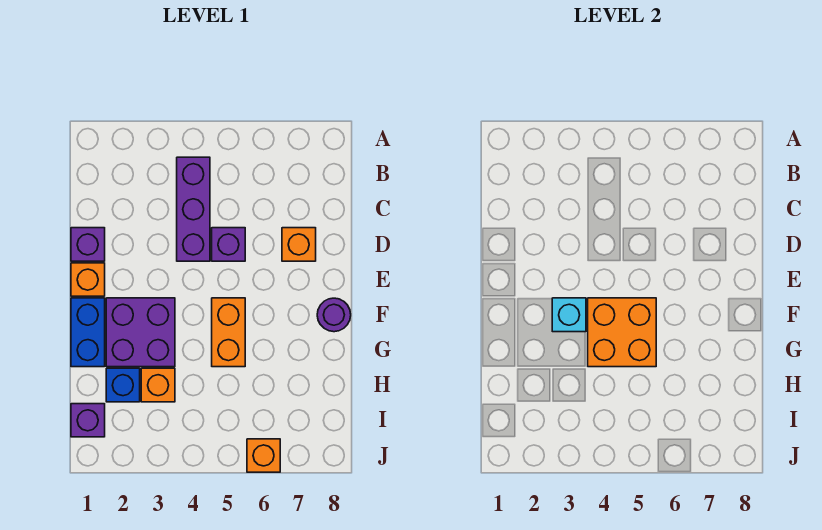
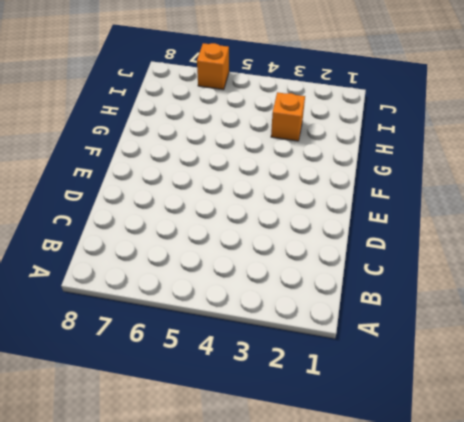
none -> purple 1x3 brick [177,157,210,261]
none -> purple 1x1 brick [71,228,105,261]
none -> purple 1x1 brick [212,228,245,261]

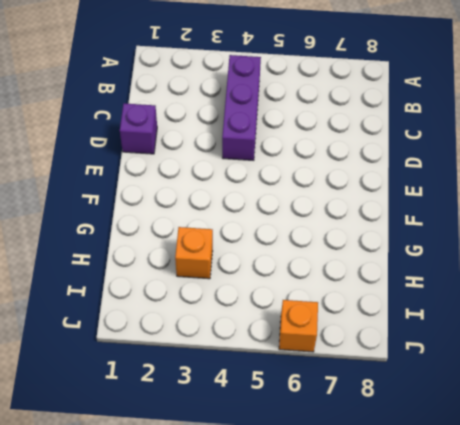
none -> purple 1x1 brick [212,228,245,261]
none -> orange 1x1 brick [282,228,316,261]
none -> orange 1x1 brick [71,263,105,296]

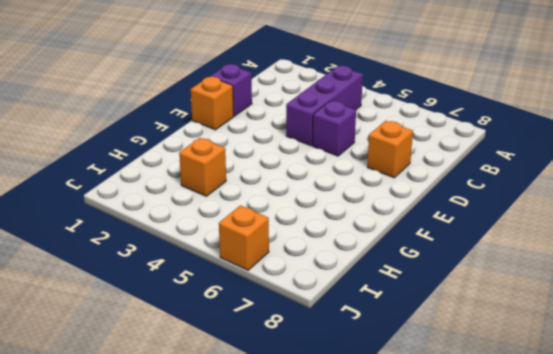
none -> blue 1x2 brick [71,298,105,367]
none -> purple 2x2 brick [106,298,175,367]
none -> orange 1x2 brick [212,298,245,367]

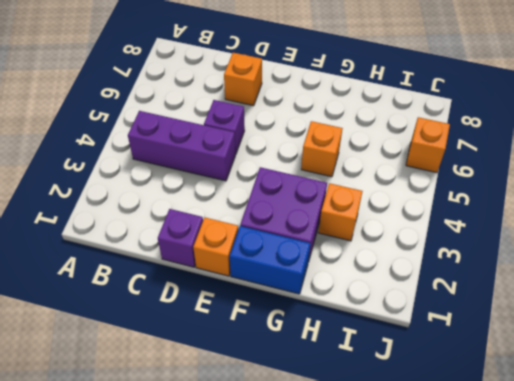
orange 1x1 brick [301,121,343,177] -> orange 1x2 brick [212,298,245,367]
none -> purple 1x1 round brick [317,298,351,332]
none -> blue 1x1 brick [106,368,140,402]
none -> purple 1x1 brick [71,404,105,437]

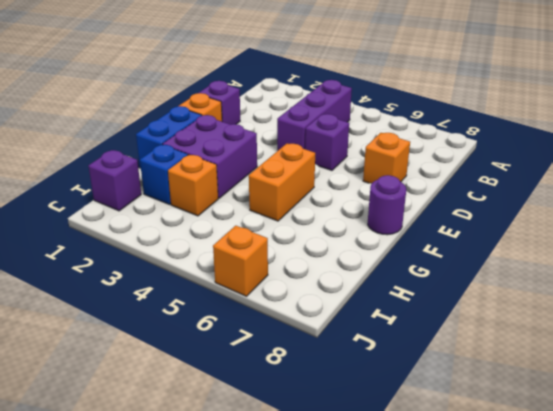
none -> cyan 1x1 brick [552,298,586,332]
none -> orange 2x2 brick [588,298,656,367]

